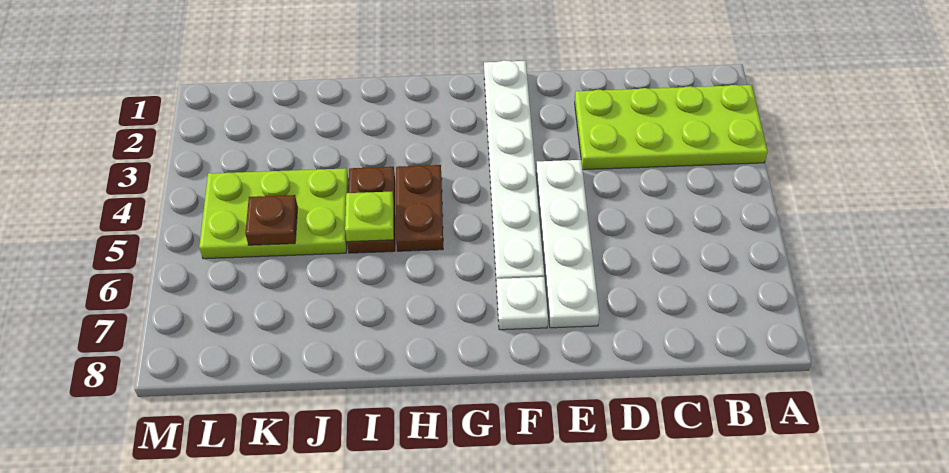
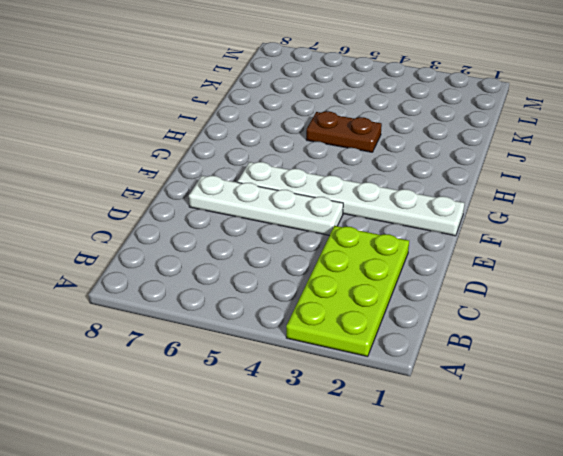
none -> white 1x1 plate [497,277,548,330]
none -> brown 1x2 plate [396,165,443,251]

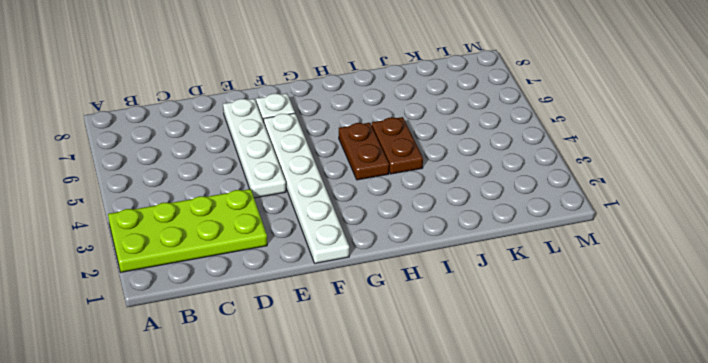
none -> lime 2x3 plate [199,168,349,259]
none -> lime 1x1 plate [345,192,394,242]

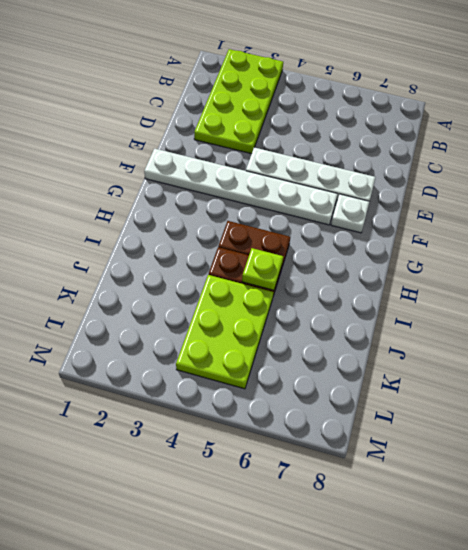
none -> brown 1x1 plate [245,195,298,245]

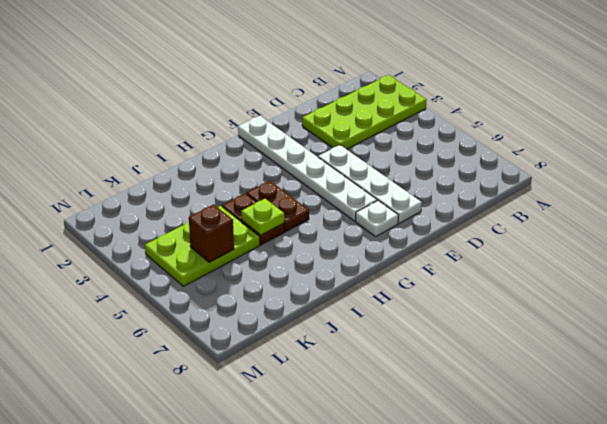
brown 1x1 brick [189,204,234,263] -> brown 1x1 plate [245,195,298,245]

